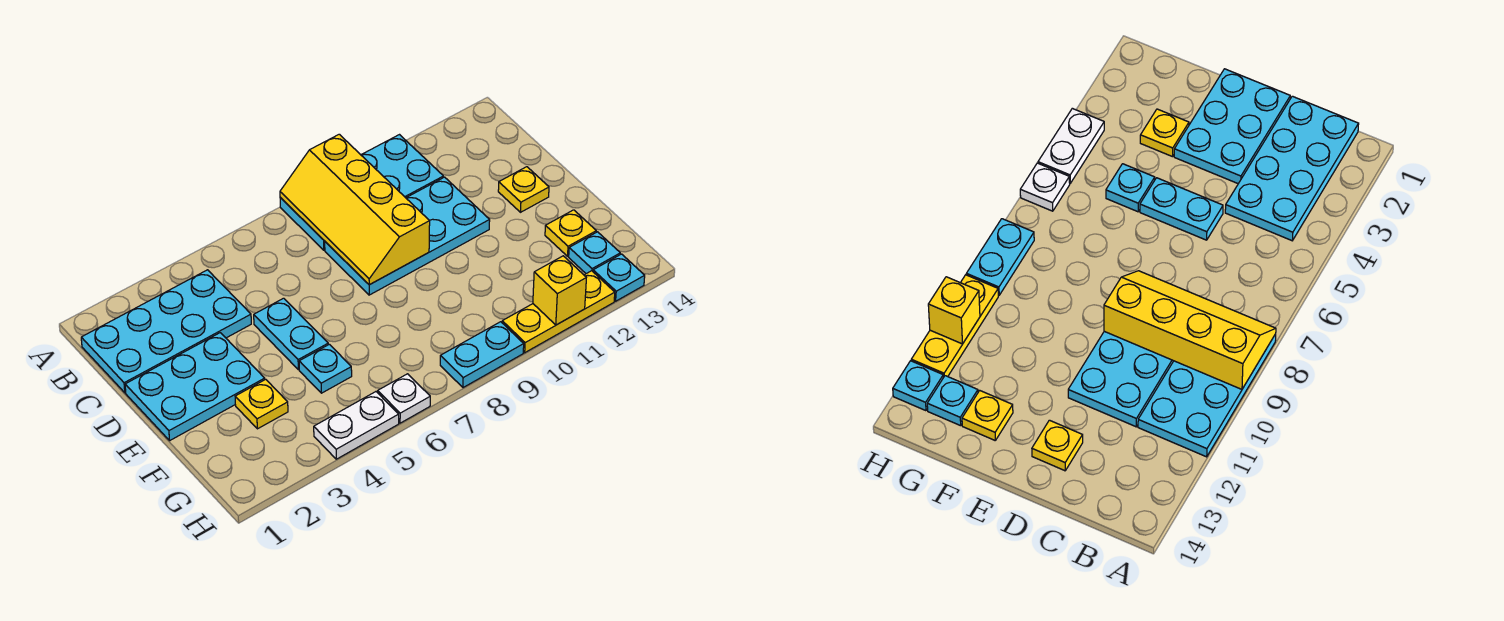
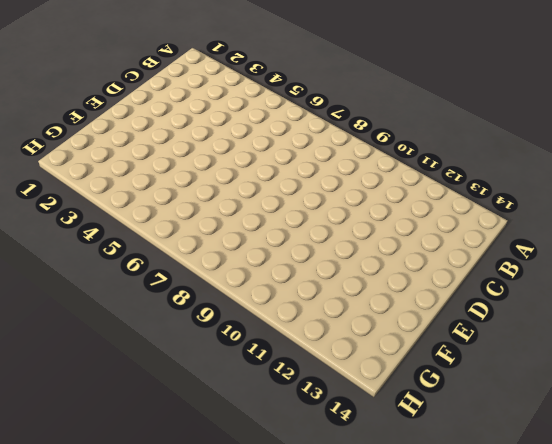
none -> cyan 2x4 plate [280,135,443,250]
none -> cyan 2x4 plate [81,270,251,393]
none -> cyan 2x4 plate [325,177,490,295]

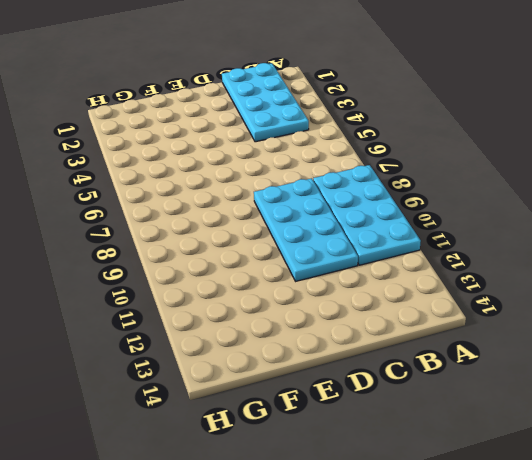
none -> cyan 2x3 plate [125,333,265,440]
none -> cyan 1x2 plate [254,298,328,370]
none -> yellow 1x1 plate [498,167,549,212]

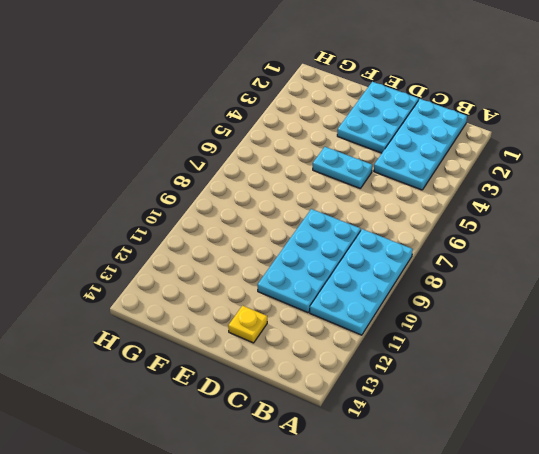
none -> yellow 1x1 plate [235,379,288,429]
none -> cyan 1x1 plate [299,344,352,393]
none -> yellow 1x1 plate [545,210,596,256]

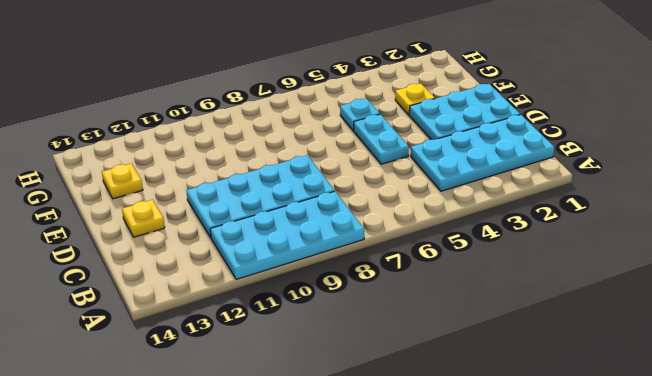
none -> cyan 1x1 plate [569,232,620,274]
none -> white 1x2 plate [314,392,399,459]
none -> white 1x1 plate [378,374,430,423]

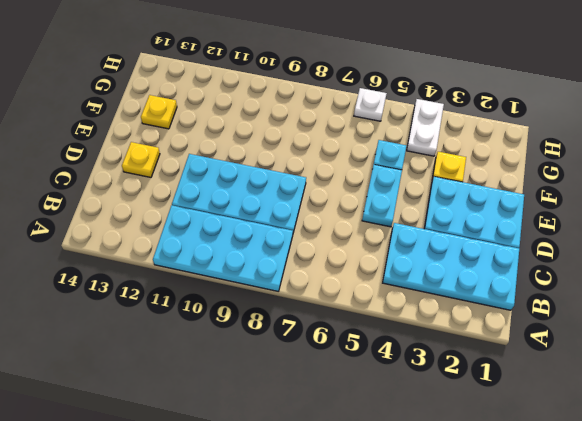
white 1x2 plate [407,99,444,156] -> white 1x2 plate turned to [314,392,399,459]
none -> cyan 1x1 plate [569,232,620,274]
none -> cyan 1x2 plate [440,322,524,388]
none -> yellow 1x3 plate [502,271,615,353]

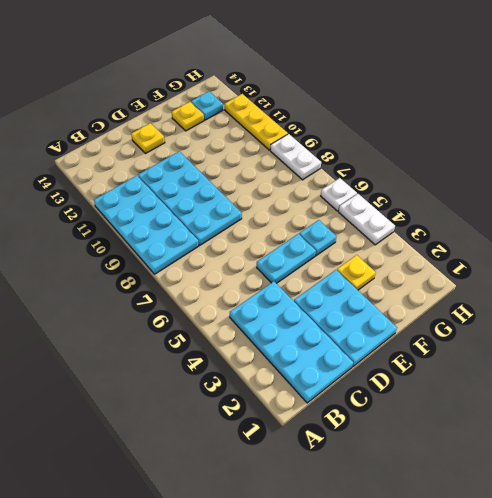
white 1x2 plate [270,134,321,180] -> cyan 1x2 plate [440,322,524,388]
none -> cyan 1x1 plate [593,254,645,301]
none -> yellow 2x4 slope [280,134,430,285]
none -> yellow 1x1 brick [533,256,586,325]

